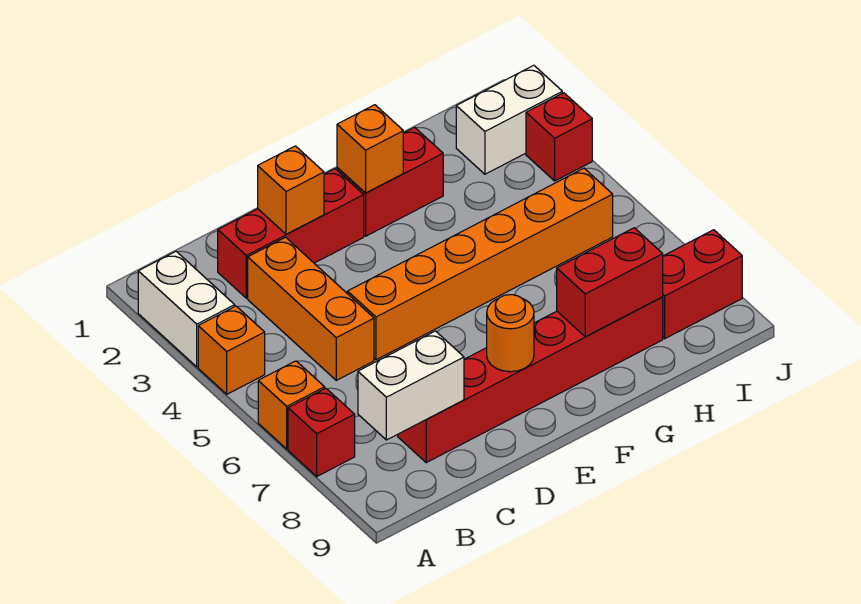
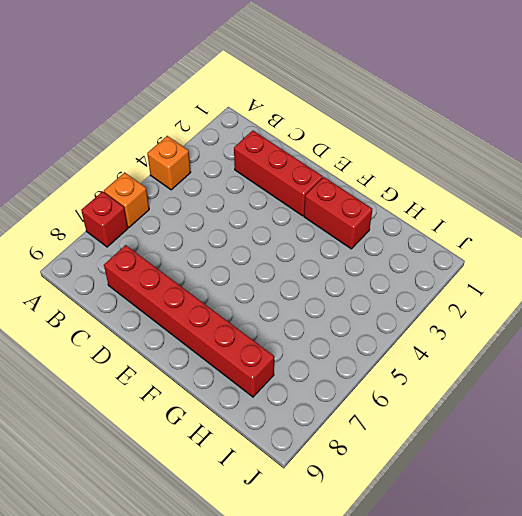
none -> white 1x2 brick [138,251,235,367]
none -> orange 1x3 brick [248,237,374,380]
none -> orange 1x6 brick [347,168,613,360]

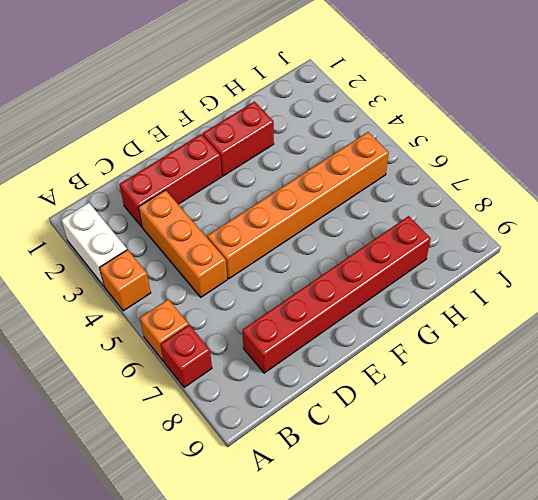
none -> white 1x2 brick [456,65,562,174]
none -> red 1x2 brick [663,230,742,339]
none -> red 1x1 brick [526,93,592,181]

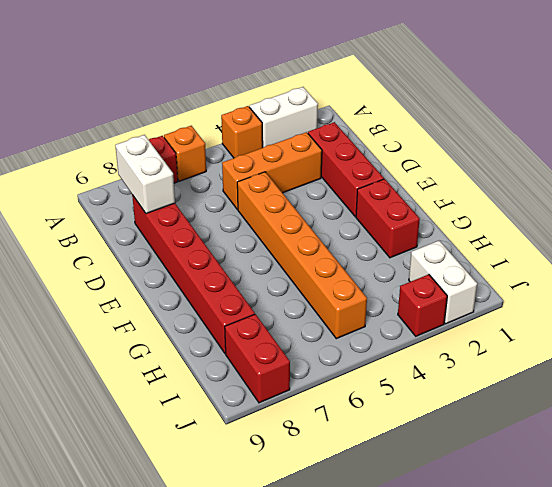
none -> orange 1x1 brick [258,146,324,234]
none -> orange 1x1 round brick [487,295,534,372]
none -> orange 1x1 brick [337,105,403,193]

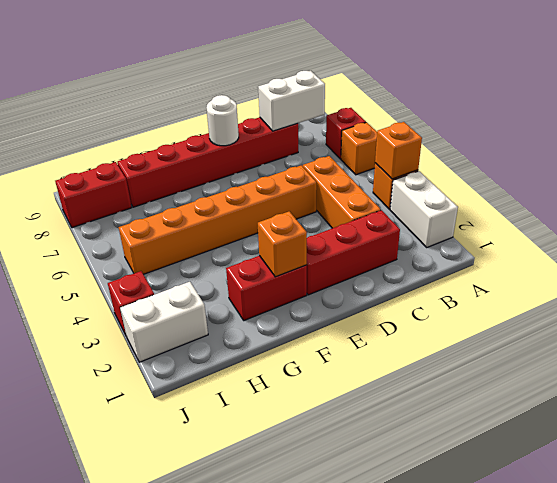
orange 1x1 brick [375,122,422,179] -> orange 1x1 brick moved to [258,146,324,234]
white 1x1 round brick [206,95,239,146] -> orange 1x1 round brick [487,295,534,372]
none -> red 1x2 brick [557,228,663,337]

